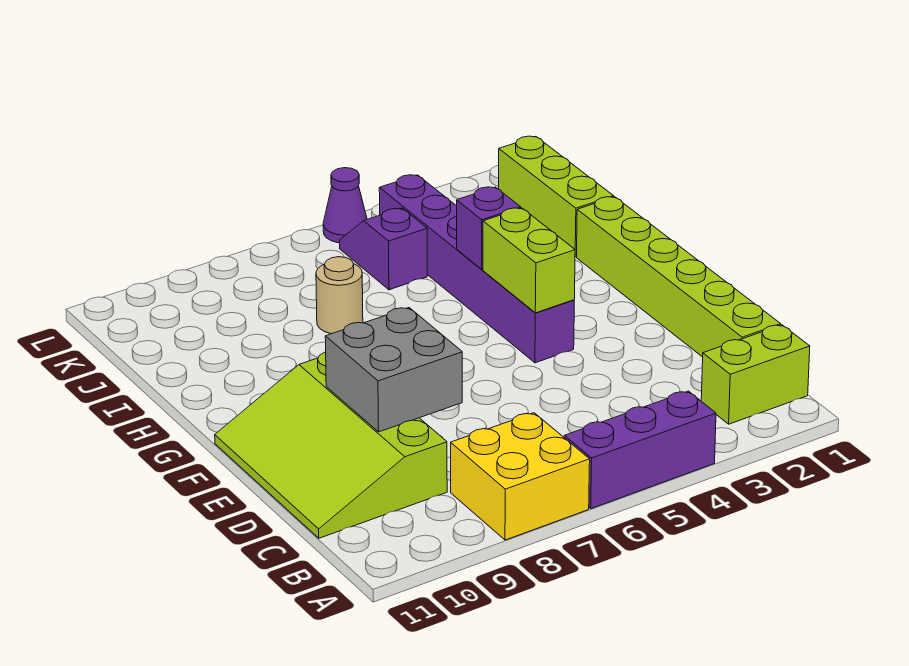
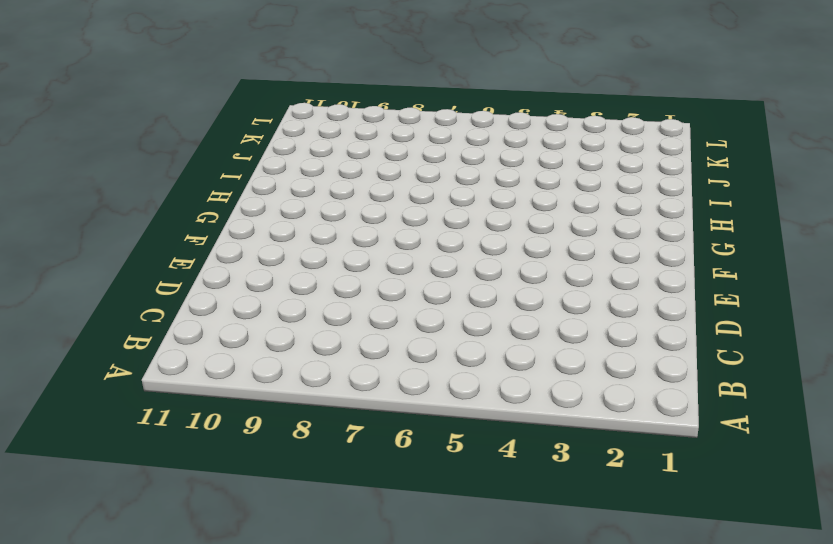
none -> purple 1x3 brick [564,391,716,509]
none -> yellow 2x2 brick [451,413,590,540]
none -> lime 1x2 brick [701,325,810,424]

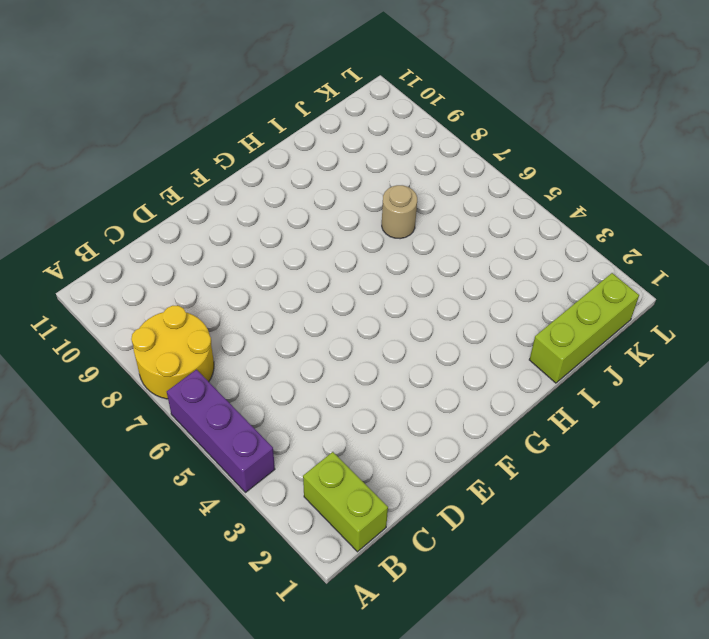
yellow 2x2 round brick [131,306,214,399] -> yellow 2x2 brick [451,413,590,540]
none -> lime 1x6 brick [577,197,781,357]
none -> lime 3x4 slope [215,352,447,538]
none -> purple 1x6 brick [379,175,574,363]

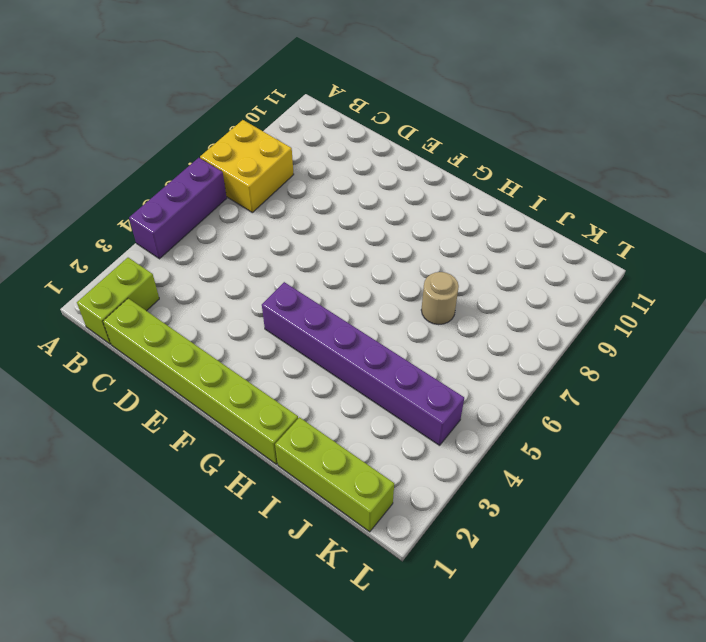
none -> lime 3x4 slope [215,352,447,538]
none -> purple 1x2 slope [340,208,427,290]
none -> purple 1x1 cone [323,168,367,243]

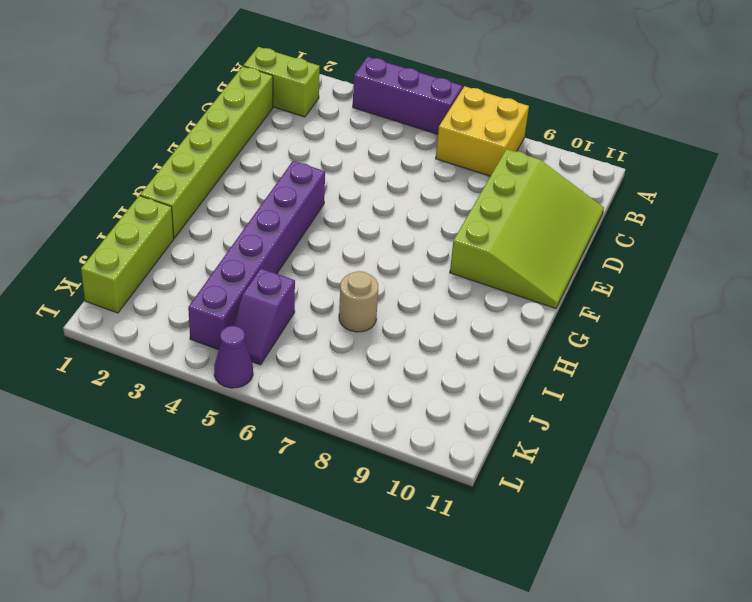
none -> grey 2x2 brick [325,308,462,432]
none -> lime 1x2 brick [483,208,575,313]
none -> purple 1x1 brick [457,187,521,269]

